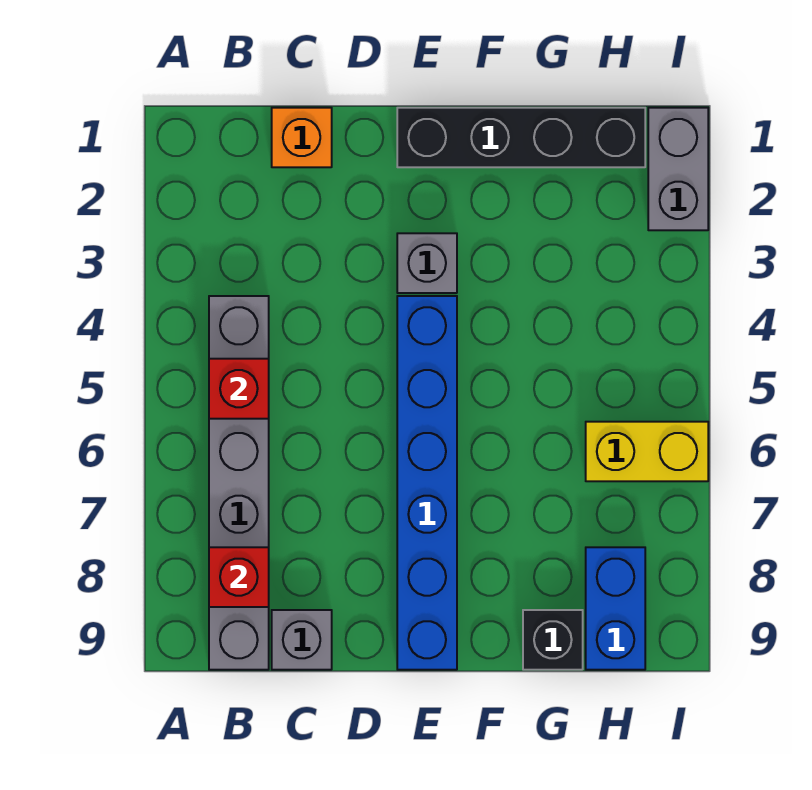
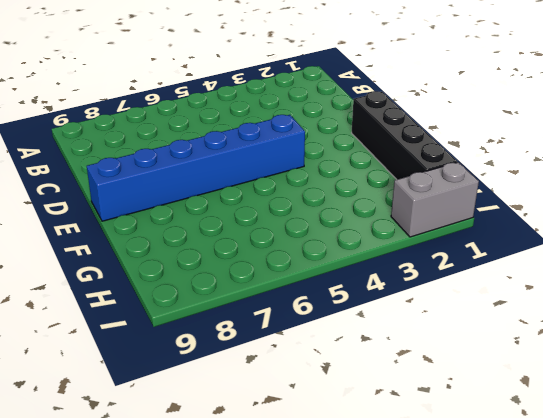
none -> grey 1x6 brick [209,296,269,670]
none -> orange 1x1 brick [272,108,332,167]
none -> grey 1x1 brick [272,610,332,670]

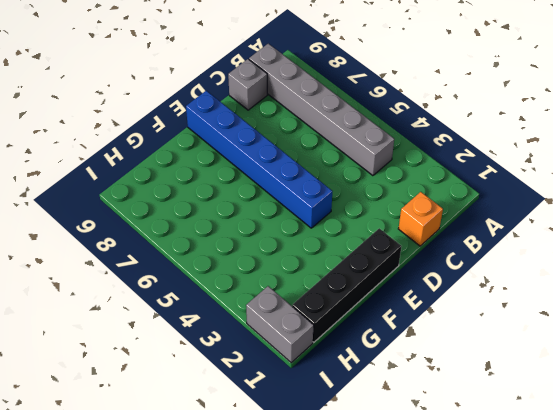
none -> grey 1x1 brick [397,233,457,293]
none -> black 1x1 brick [523,610,583,670]
none -> yellow 1x2 brick [586,422,708,481]

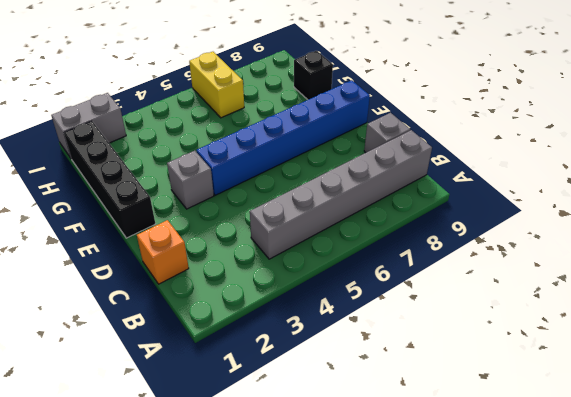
none -> blue 1x2 brick [586,547,645,670]
none -> red 1x1 brick [209,359,269,419]
none -> red 1x1 brick [209,547,269,607]

